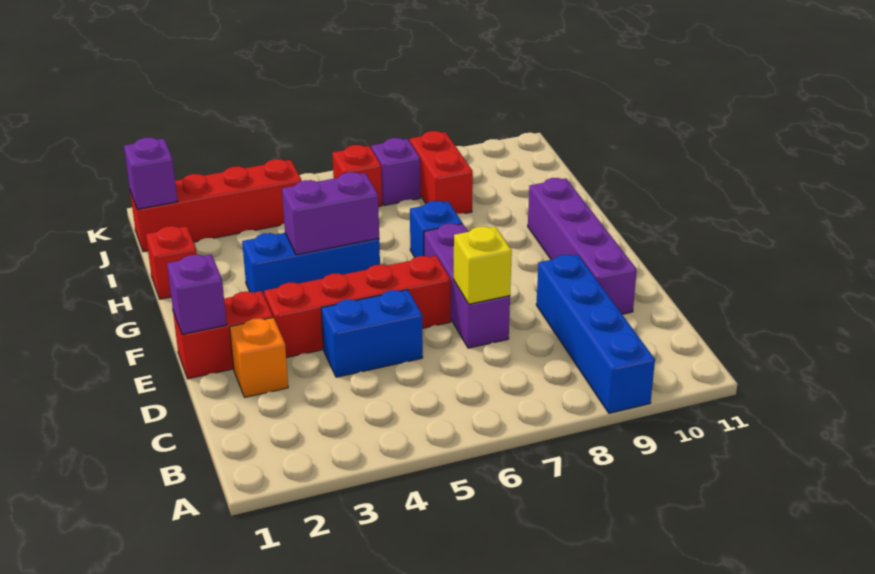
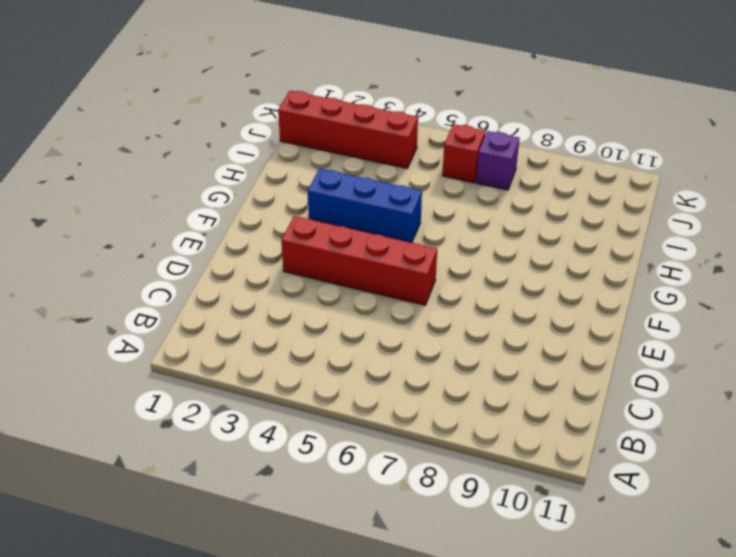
none -> blue 1x4 brick [536,254,655,413]
none -> orange 1x1 brick [230,318,288,397]
none -> blue 1x2 brick [321,290,423,377]

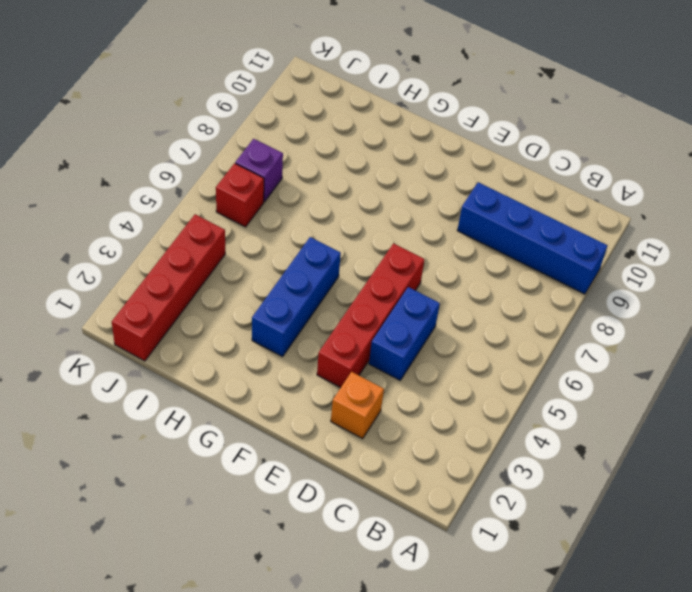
none -> purple 1x3 brick [424,224,510,348]
none -> purple 1x4 brick [528,178,637,314]
none -> red 1x2 brick [173,291,273,379]

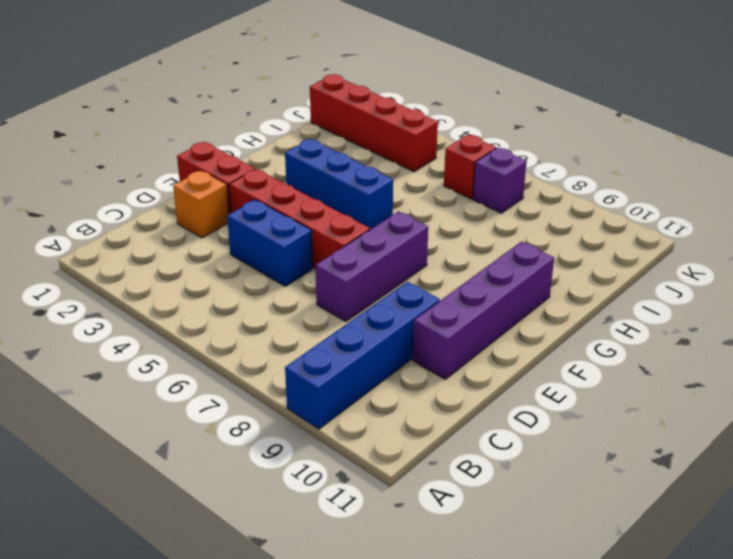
none -> blue 1x1 brick [410,201,462,257]
none -> red 1x1 brick [146,226,197,299]
none -> red 1x2 brick [410,131,473,214]

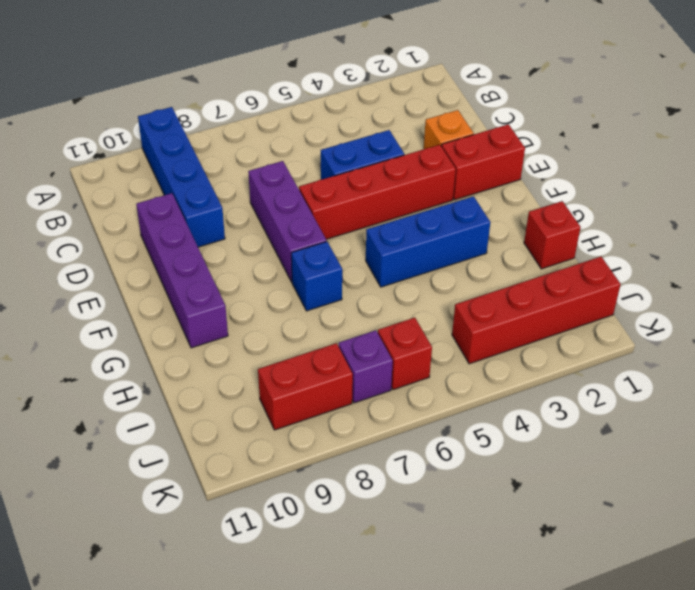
red 1x2 brick [258,343,353,430] -> red 1x2 brick turned to [410,131,473,214]
none -> yellow 1x1 brick [454,226,512,304]
none -> purple 1x1 brick [167,254,227,334]
none -> purple 1x2 brick [282,172,379,255]

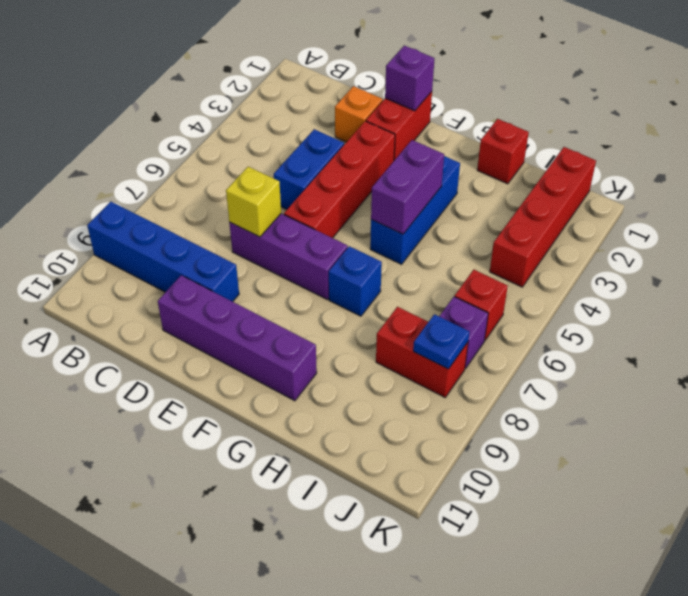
blue 1x1 plate [413,314,469,369] -> none
none -> purple 1x1 brick [124,138,178,209]

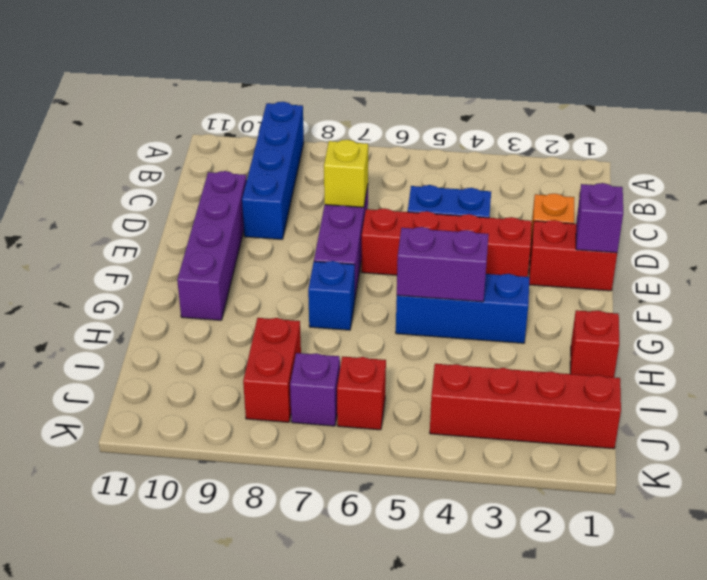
none -> purple 1x1 brick [124,138,178,209]

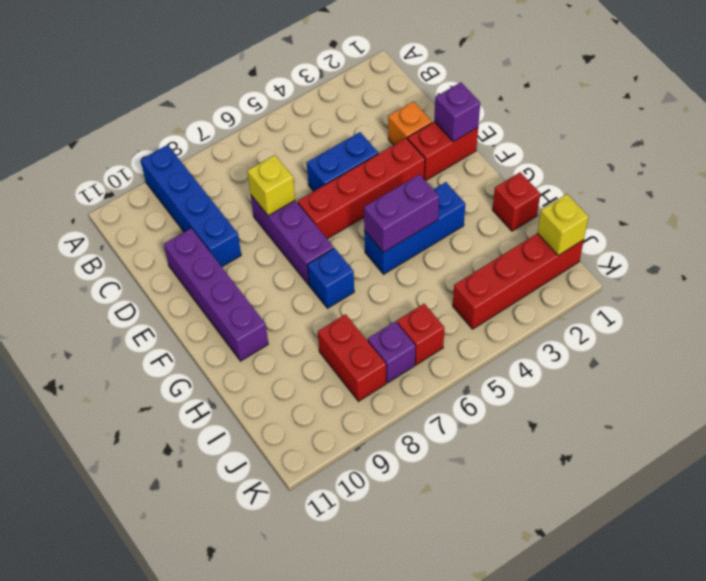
yellow 1x1 brick [537,194,588,255] -> purple 1x1 brick [124,138,178,209]

